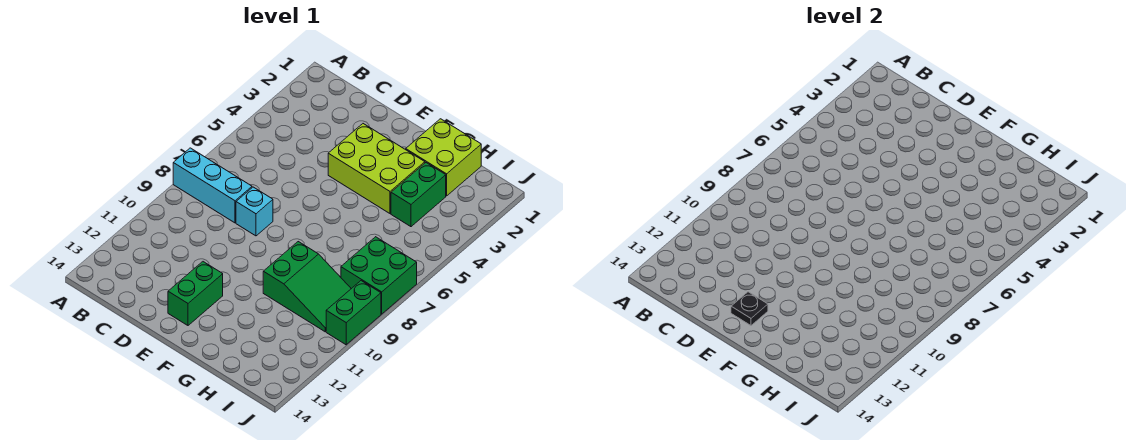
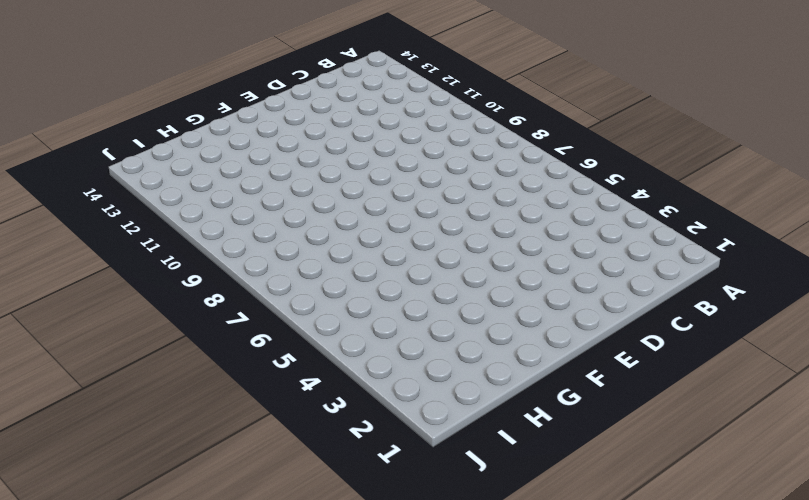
none -> cyan 1x3 brick [173,148,252,223]
none -> cyan 1x1 brick [236,187,273,236]

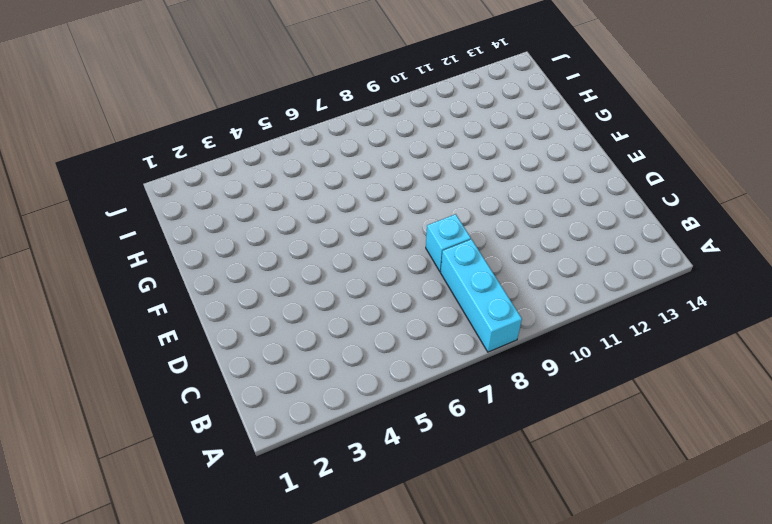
none -> lime 2x3 brick [328,124,425,214]
none -> green 1x2 brick [168,262,223,325]

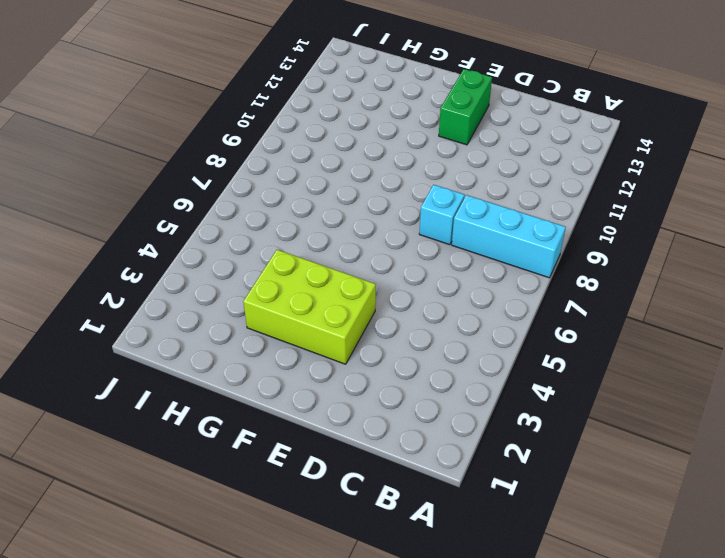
none -> lime 2x2 brick [406,119,481,196]
none -> green 2x3 slope [263,242,351,332]

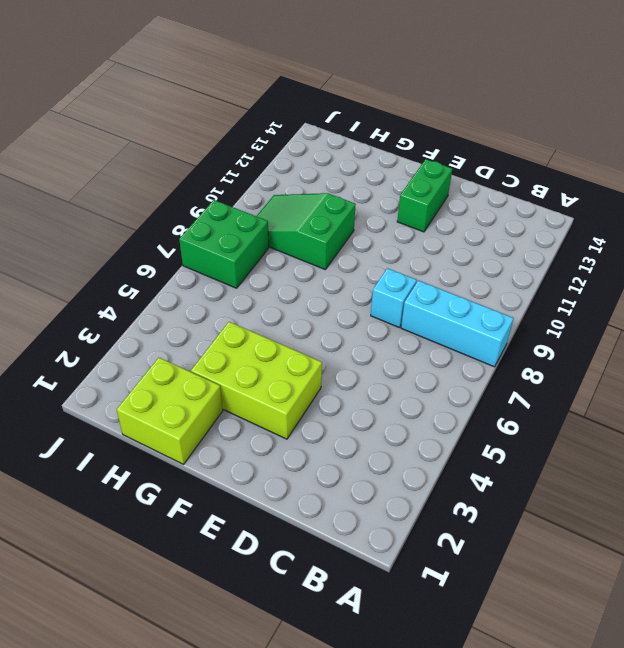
none -> green 1x2 brick [391,163,446,227]
none -> green 1x2 brick [326,281,381,345]

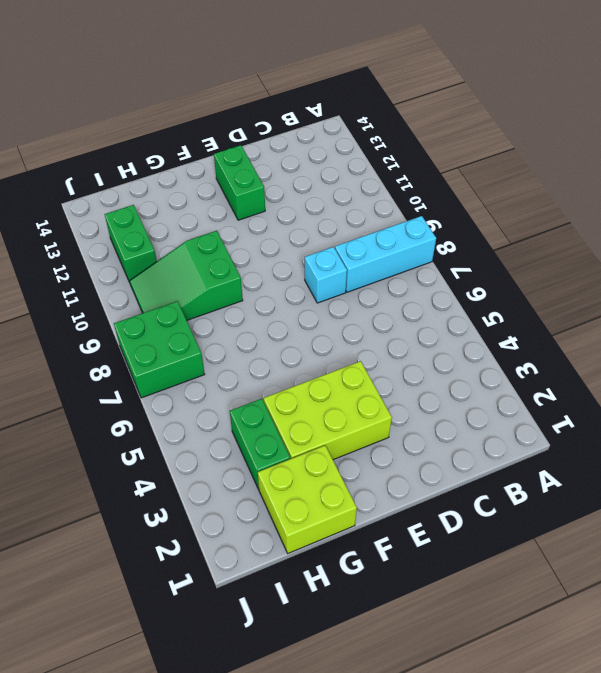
green 1x2 brick [105,205,157,282] -> green 1x2 brick moved to [326,281,381,345]
none -> black 1x1 plate [731,292,768,325]

